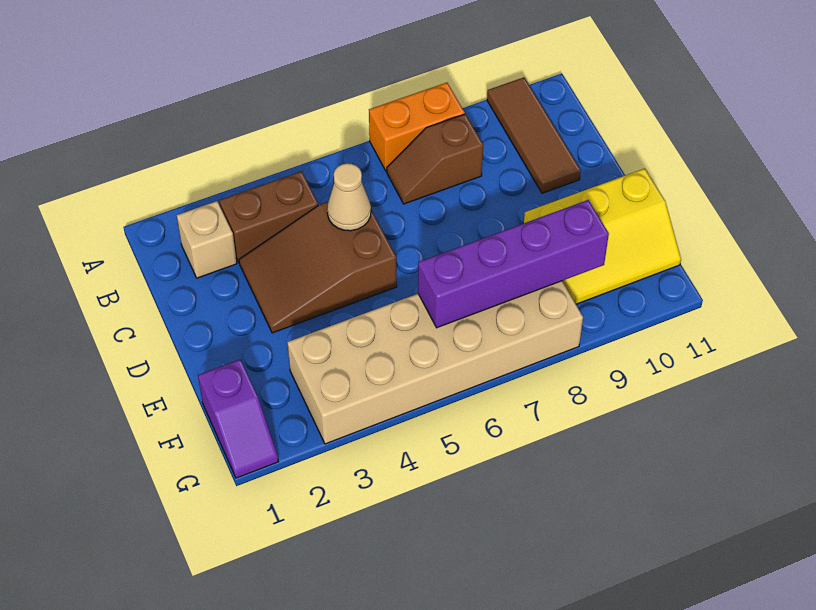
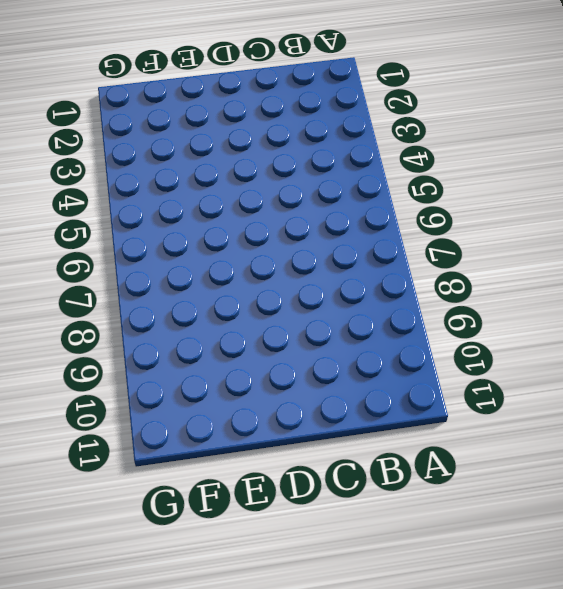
none -> orange 1x2 brick [369,83,465,172]
none -> brown 1x3 tile [487,77,581,193]

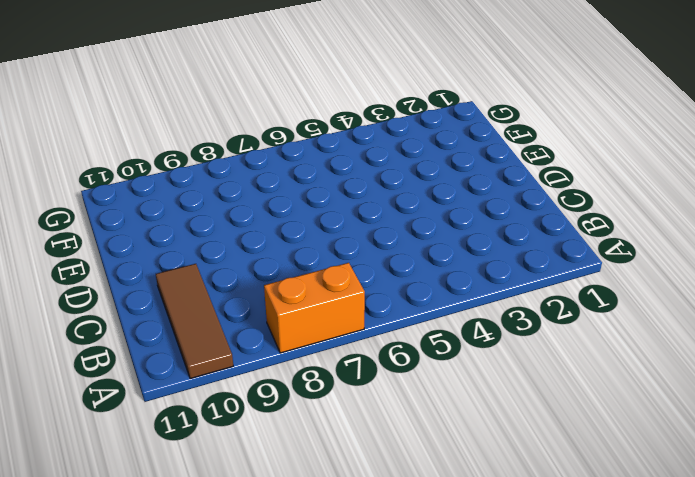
none -> tan 1x1 brick [177,201,237,278]
none -> brown 1x2 brick [219,171,318,262]

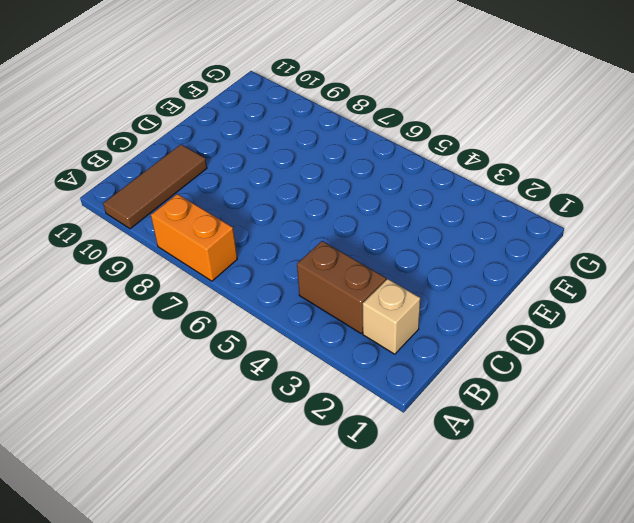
none -> brown 1x2 slope [387,114,483,204]
none -> brown 2x3 slope [239,202,397,333]

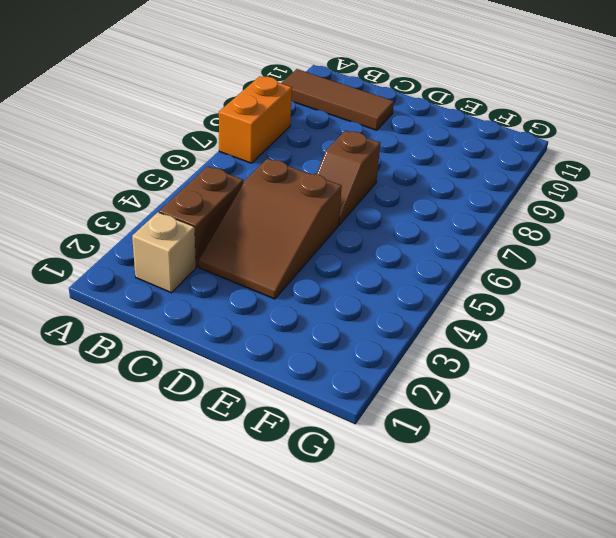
brown 1x2 slope [317,131,380,225] -> brown 1x2 slope moved to [387,114,483,204]
none -> yellow 2x3 slope [524,168,681,304]
none -> purple 1x2 slope [198,359,278,478]

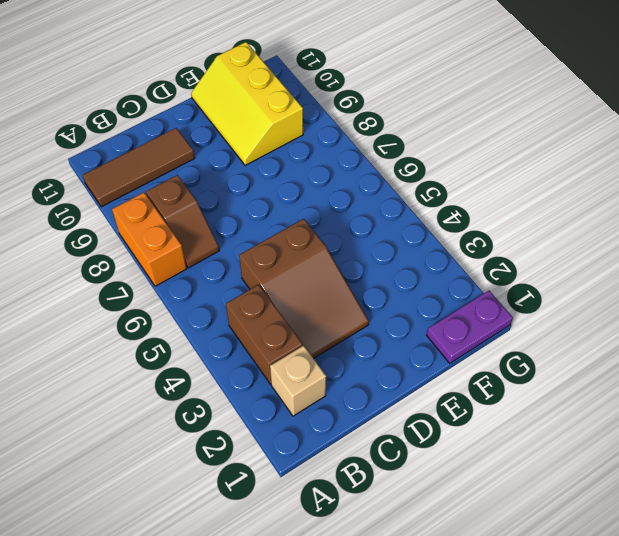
yellow 2x3 slope [191,42,303,166] -> yellow 2x3 slope turned to [524,168,681,304]
purple 1x2 plate [427,291,513,363] -> purple 1x2 slope [198,359,278,478]
none -> tan 2x6 brick [287,281,583,444]
none -> tan 1x1 cone [327,163,371,231]

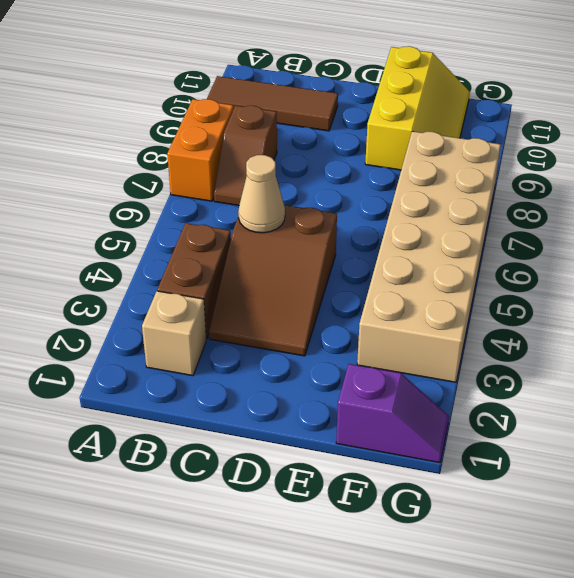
none -> purple 1x4 brick [418,200,609,328]

